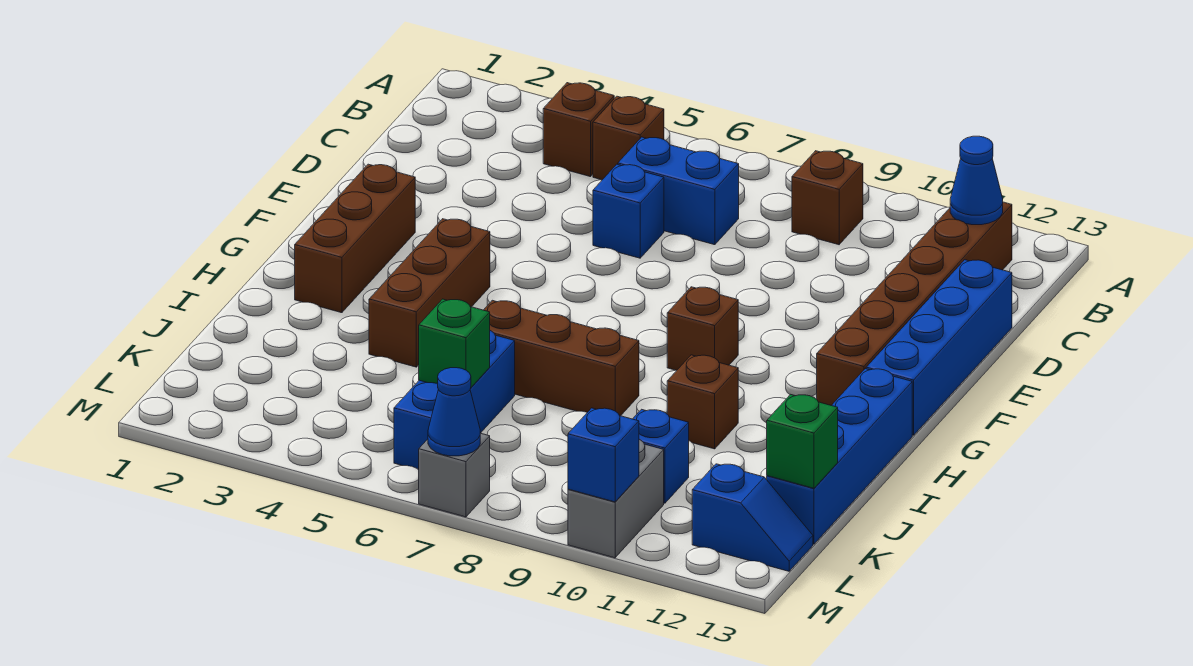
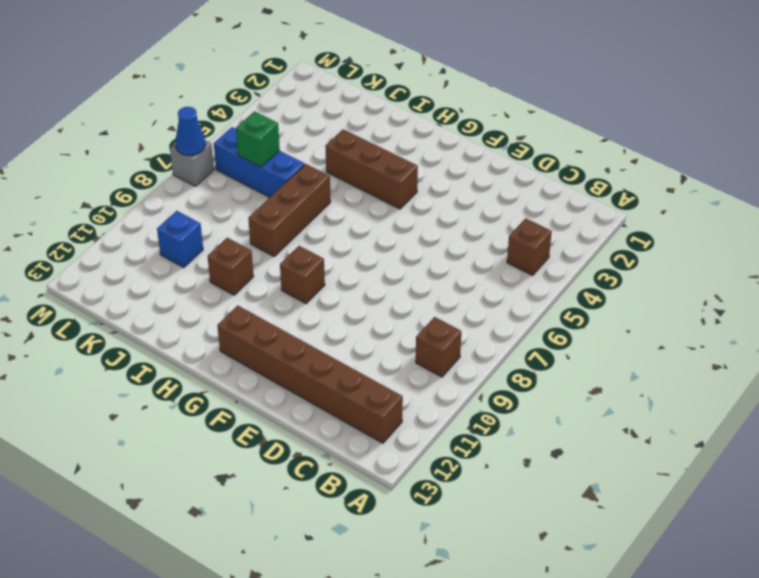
none -> brown 1x1 brick [593,96,664,180]
none -> blue 1x2 brick [618,137,739,245]
none -> blue 1x1 brick [593,164,664,258]

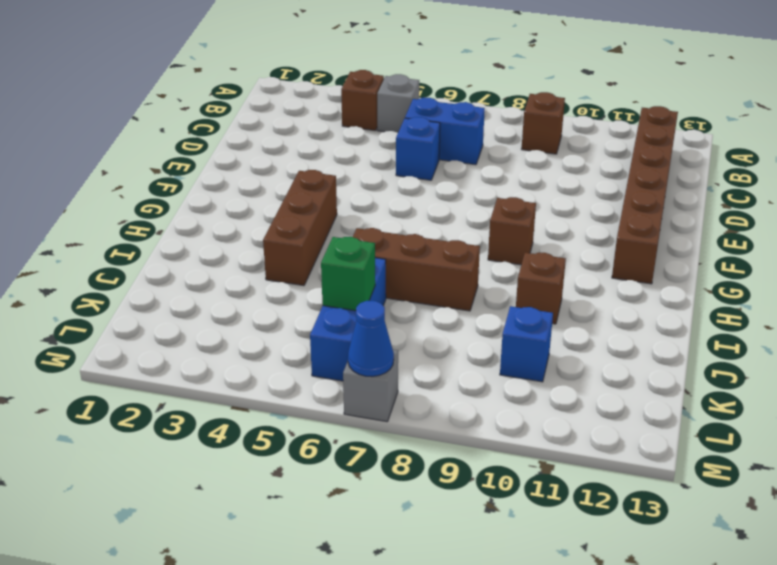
grey 1x1 brick [377,74,419,133] -> brown 1x1 brick [593,96,664,180]
none -> blue 1x4 brick [866,260,1012,435]
none -> brown 1x3 brick [295,164,415,313]
none -> blue 1x4 brick [767,369,912,544]

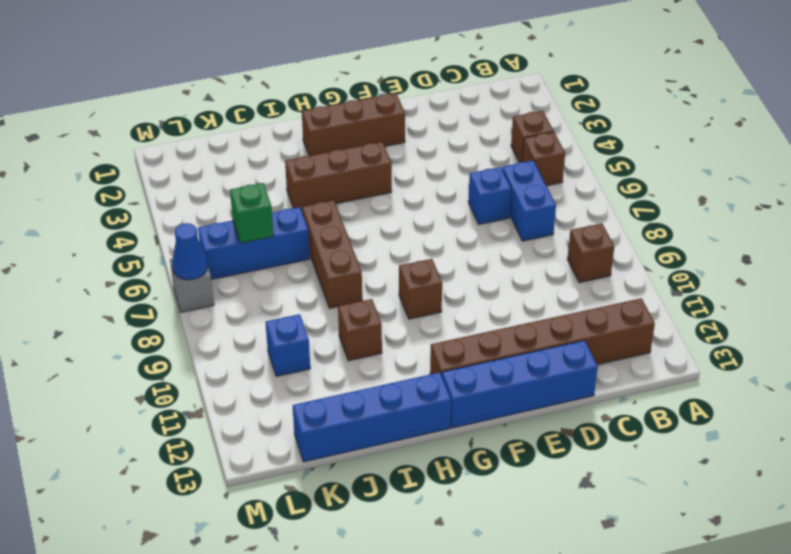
none -> grey 1x2 brick [568,439,664,558]
none -> blue 1x2 slope [692,464,813,571]
none -> blue 1x1 cone [950,136,1003,225]

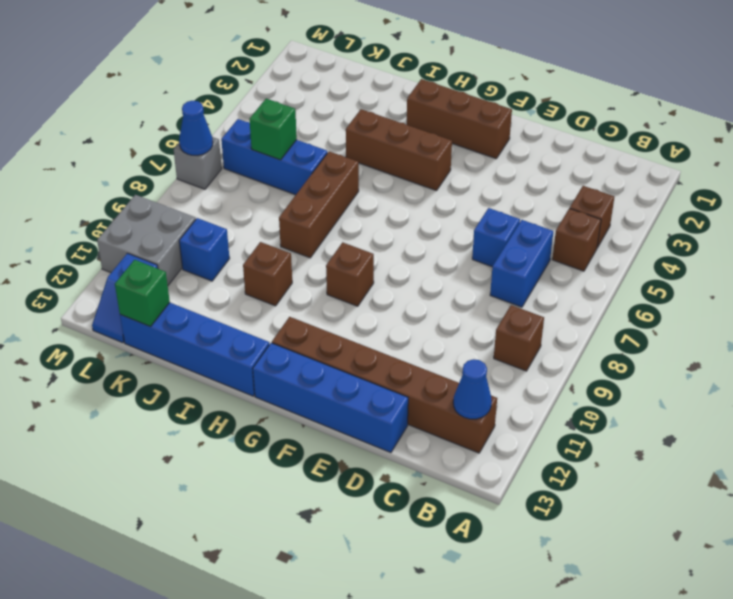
grey 2x2 brick [97,195,196,285] -> grey 1x2 brick [568,439,664,558]
none -> blue 1x1 brick [568,408,639,502]

